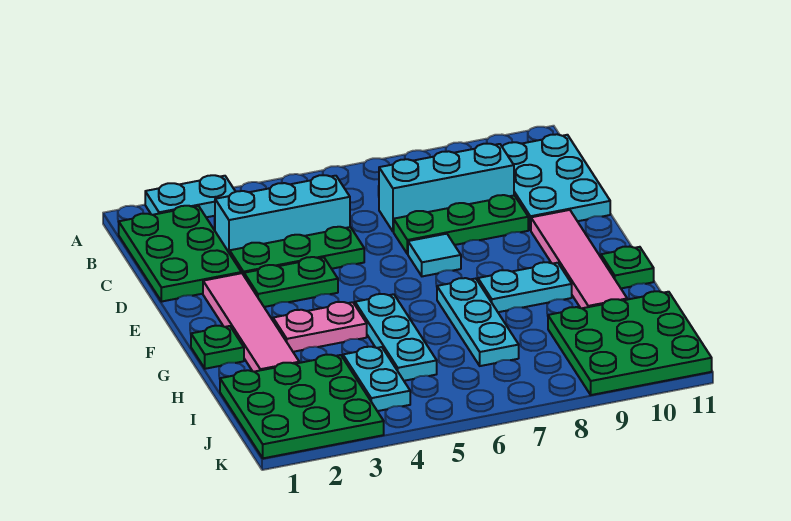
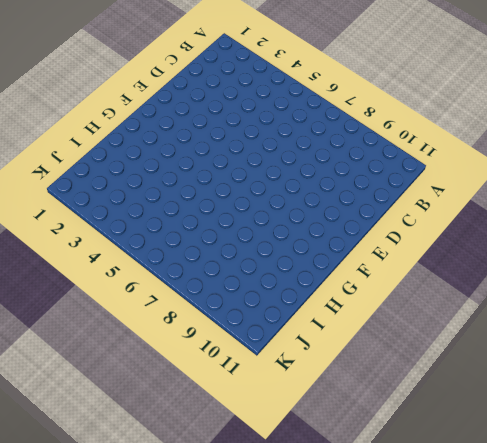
none -> cyan 1x2 plate [145,175,235,217]
none -> green 2x3 plate [119,206,241,302]
none -> cyan 2x3 plate [502,134,610,230]

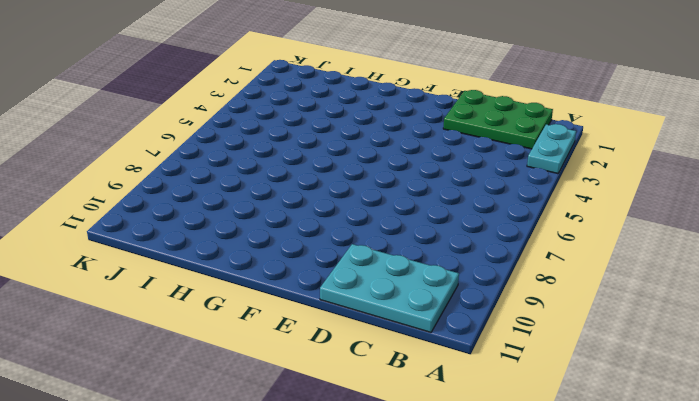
none -> cyan 1x3 brick [215,175,350,253]
none -> cyan 1x3 brick [379,144,514,232]
none -> green 1x3 plate [230,227,364,275]

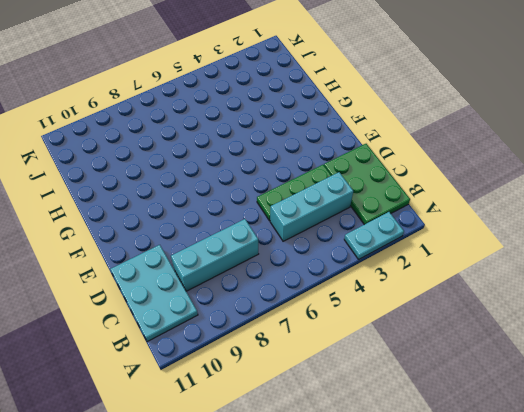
none -> green 1x3 plate [394,195,528,254]
none -> pink 1x4 tile [203,273,299,372]
none -> green 1x2 plate [244,257,338,307]

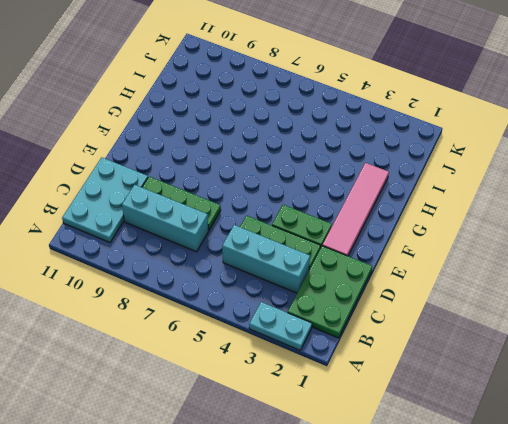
none -> cyan 1x1 tile [408,234,461,276]
none -> pink 1x4 tile [531,210,627,308]
none -> green 1x1 plate [191,326,244,369]

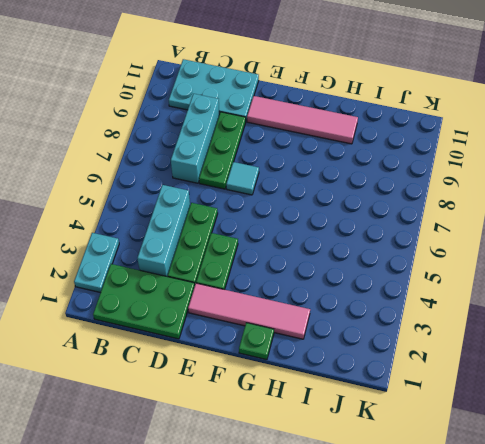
none -> pink 1x2 plate [273,302,367,352]
none -> cyan 1x3 plate [355,294,437,381]
none -> cyan 1x3 plate [437,278,519,366]

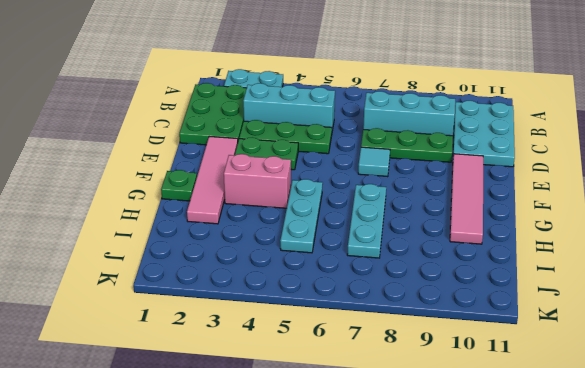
pink 1x2 brick [224,154,291,208] -> pink 1x2 plate [273,302,367,352]
none -> cyan 1x2 plate [478,262,572,312]
none -> green 1x1 plate [601,247,654,288]
none -> green 3x3 plate [220,355,384,458]

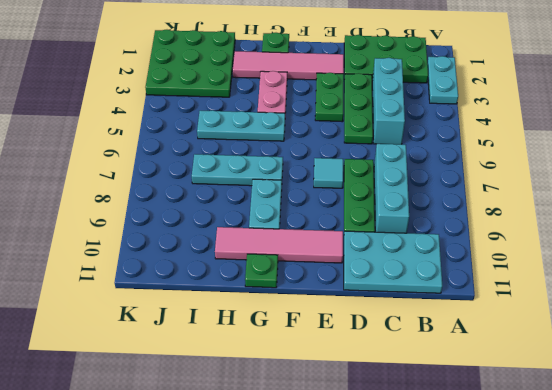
none -> cyan 1x2 plate [343,347,410,411]
none -> green 3x3 plate [548,291,712,395]

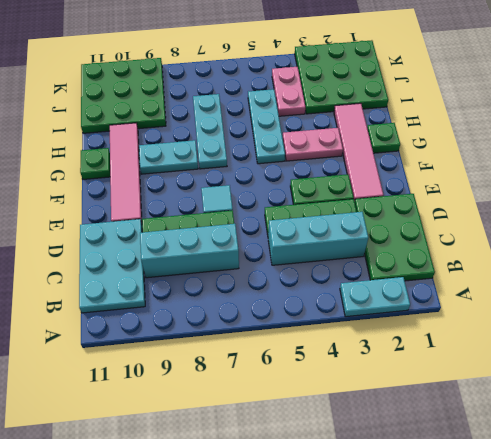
pink 1x2 plate [272,67,305,116] -> cyan 1x2 plate [343,347,410,411]

